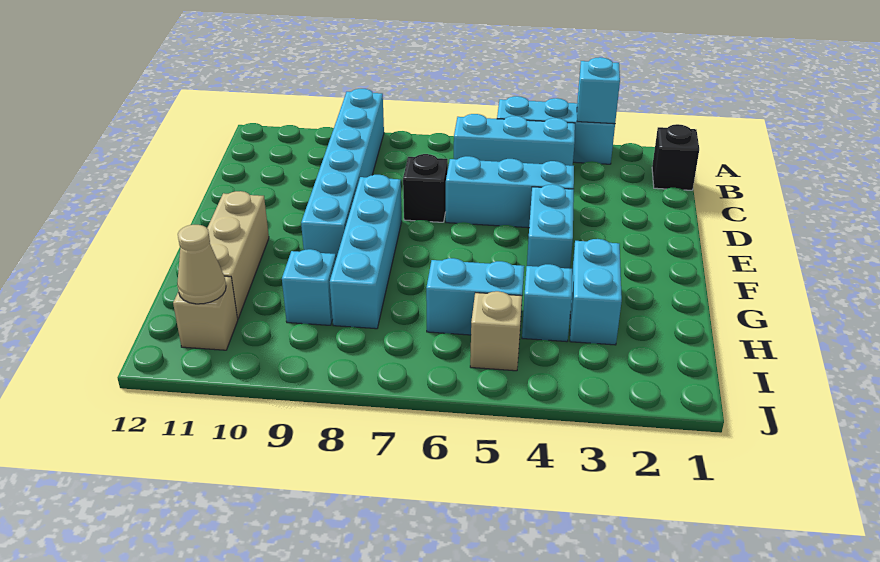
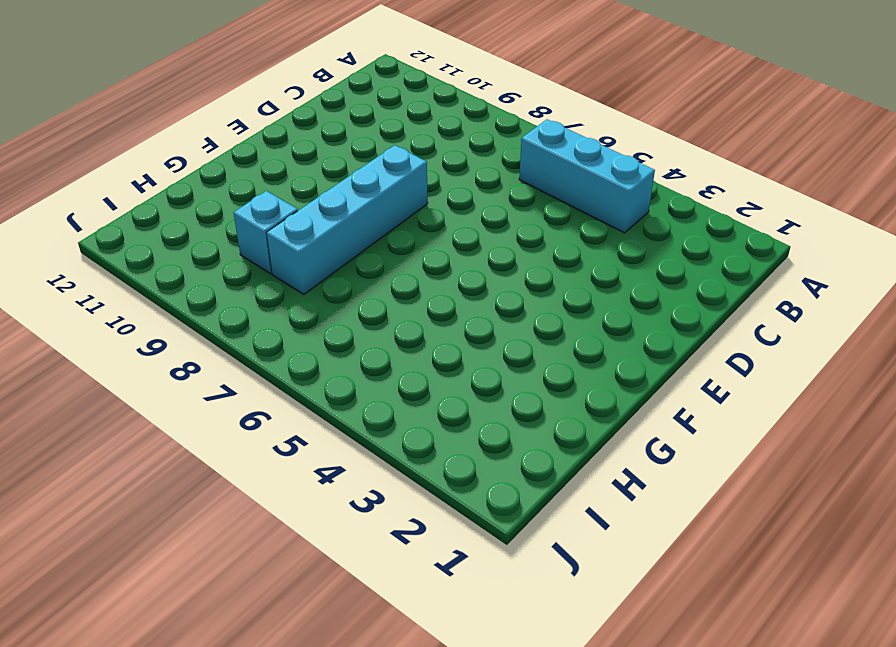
none -> cyan 1x3 brick [497,96,615,164]
none -> cyan 1x6 brick [301,89,384,258]
none -> black 1x1 brick [652,124,699,190]

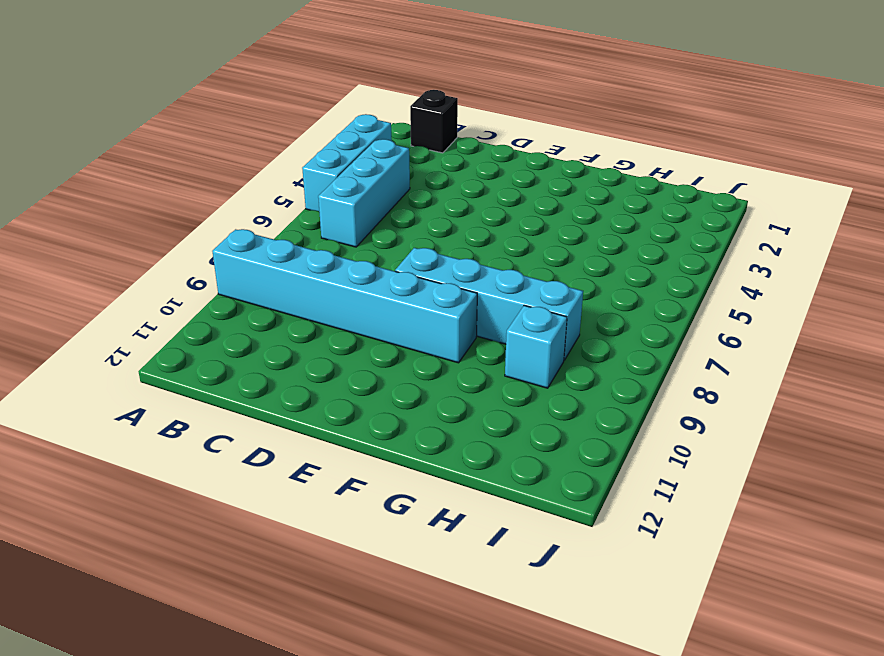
none -> cyan 1x3 brick [446,156,574,228]
none -> black 1x1 brick [403,154,448,222]
none -> cyan 1x2 brick [527,184,574,269]

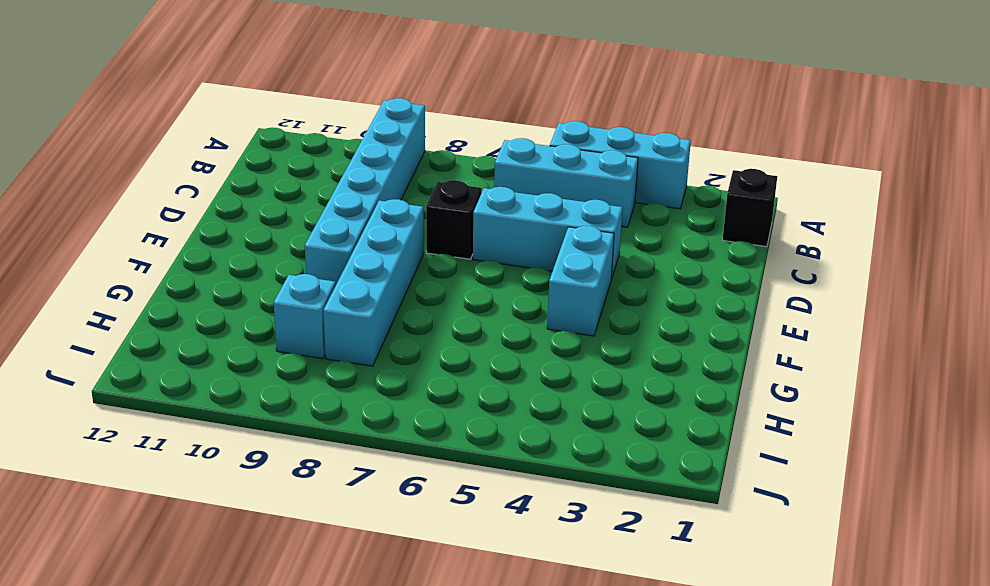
none -> tan 1x3 brick [207,191,269,319]
none -> cyan 1x2 brick [570,239,622,345]
none -> cyan 1x1 brick [522,264,572,342]

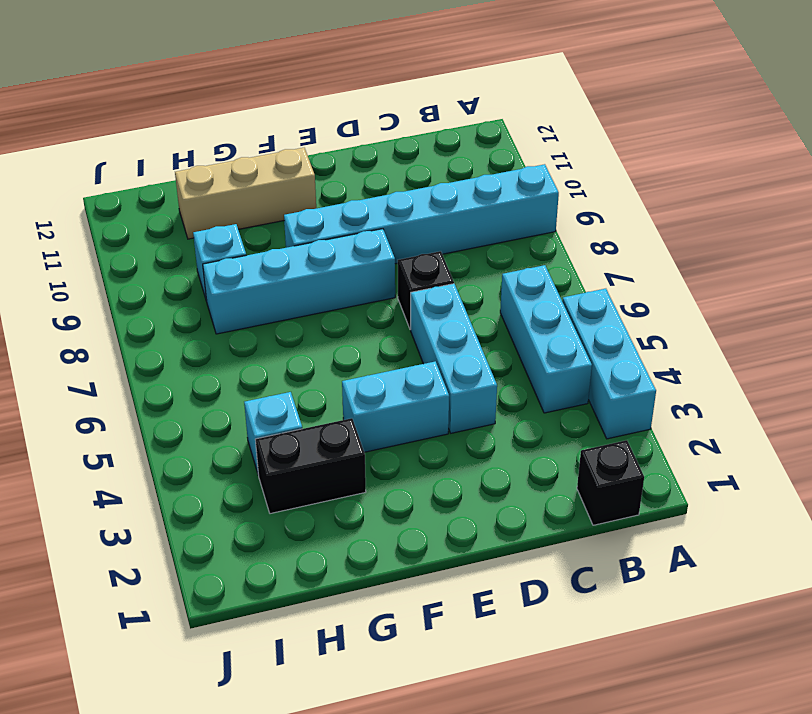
black 1x2 brick [255,418,366,514] -> cyan 1x2 brick [570,239,622,345]
none -> cyan 1x2 brick [426,258,524,335]
none -> tan 1x1 brick [470,291,522,371]
none -> tan 1x1 brick [173,276,238,350]

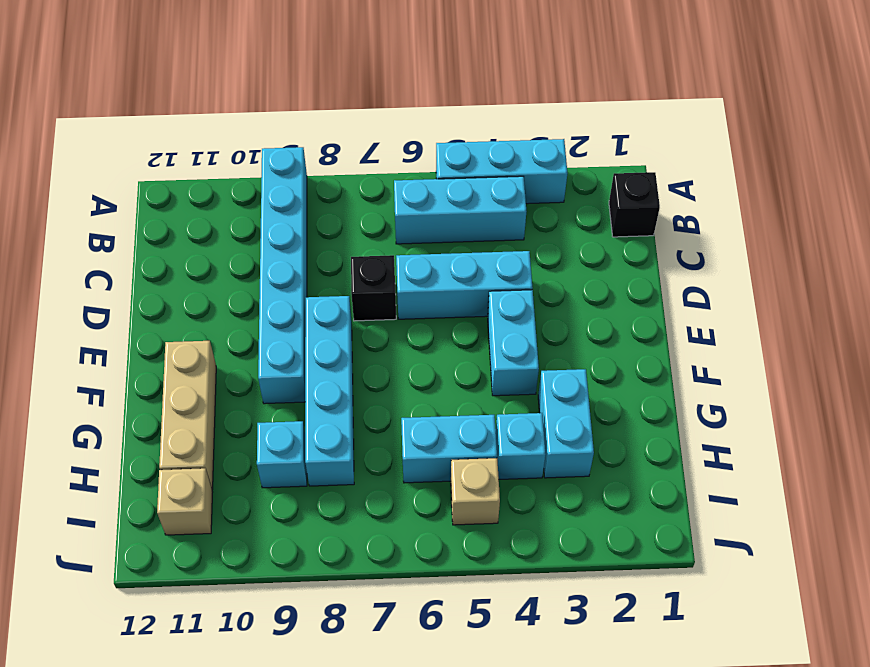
none -> cyan 1x1 brick [577,57,620,124]
none -> tan 1x1 cone [177,225,226,304]

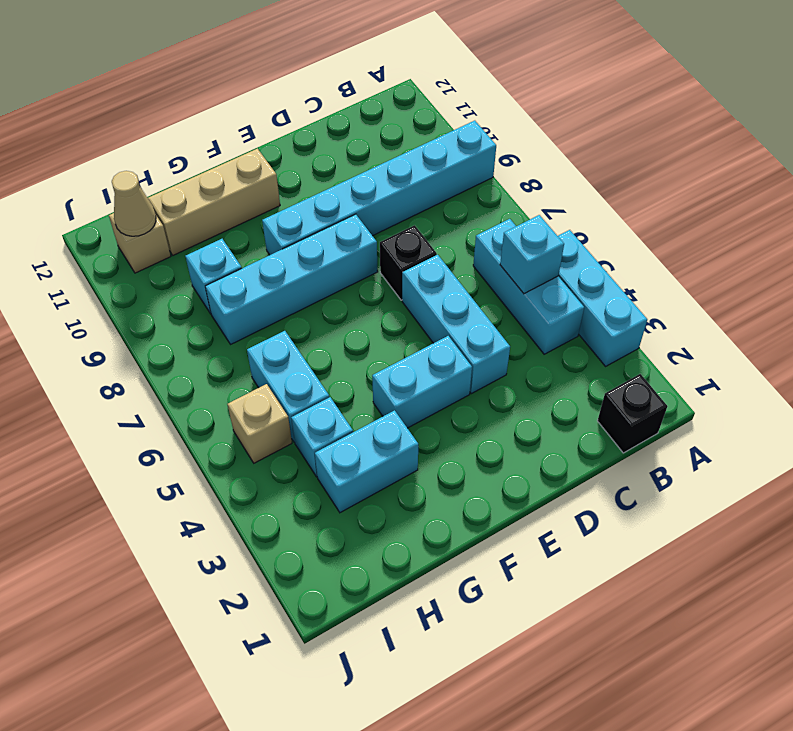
cyan 1x1 brick [500,215,564,294] -> cyan 1x1 brick moved to [577,57,620,124]

